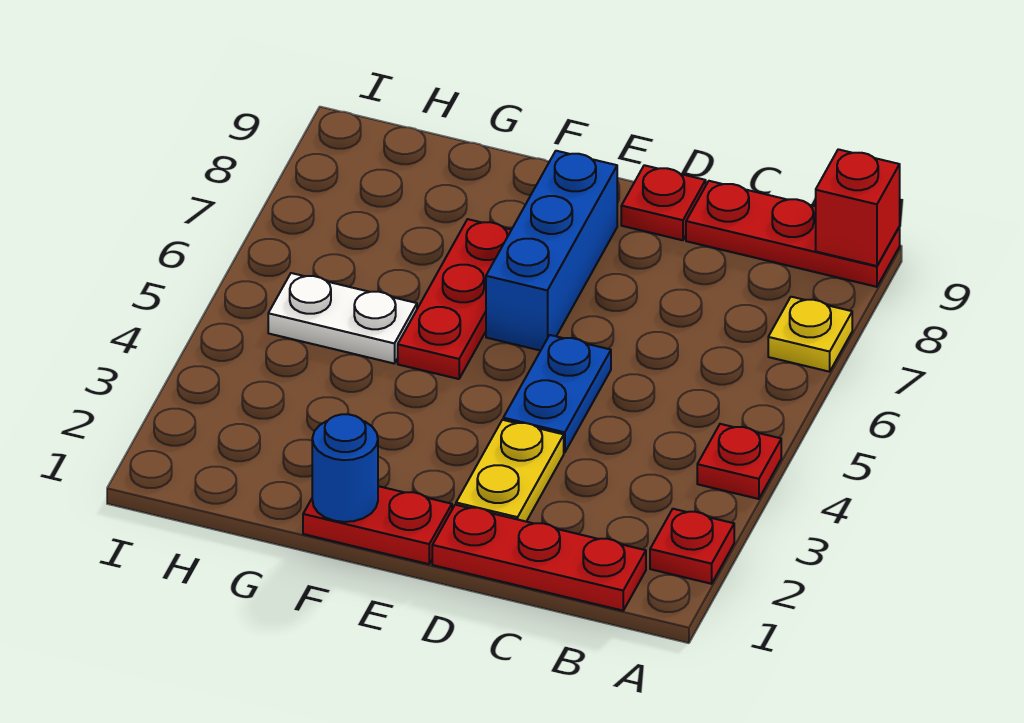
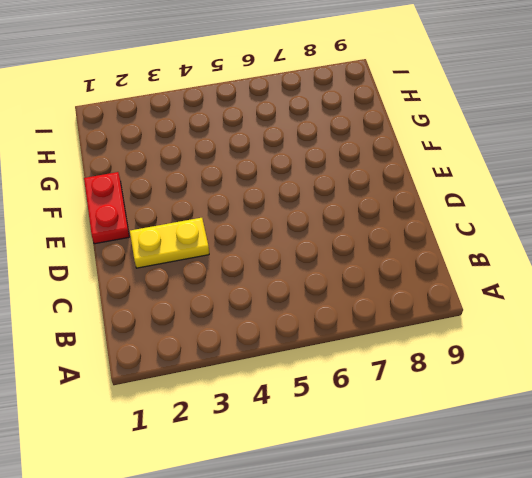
none -> red 1x1 plate [650,509,734,584]
none -> red 1x1 plate [697,424,781,499]
none -> yellow 1x1 plate [768,297,852,372]

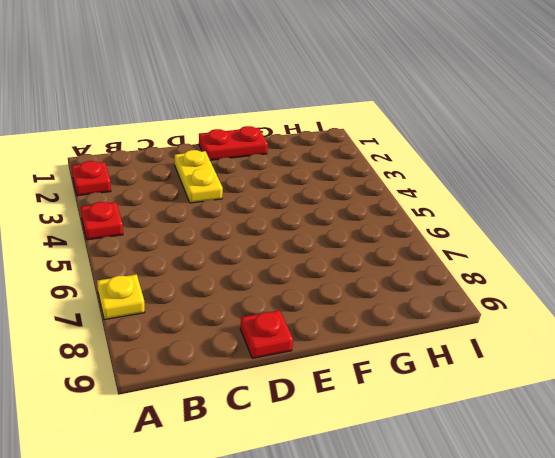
none -> red 1x3 plate [686,181,900,287]
none -> red 1x3 plate [432,505,646,611]
none -> blue 1x2 plate [503,335,611,452]

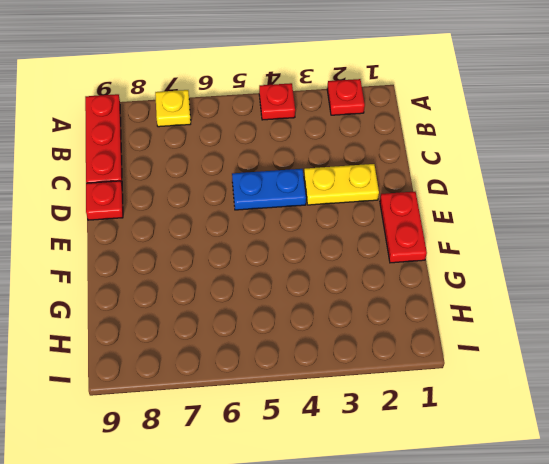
none -> red 1x3 plate [432,505,646,611]
none -> blue 1x3 brick [486,151,617,351]
none -> red 1x3 plate [398,219,511,379]

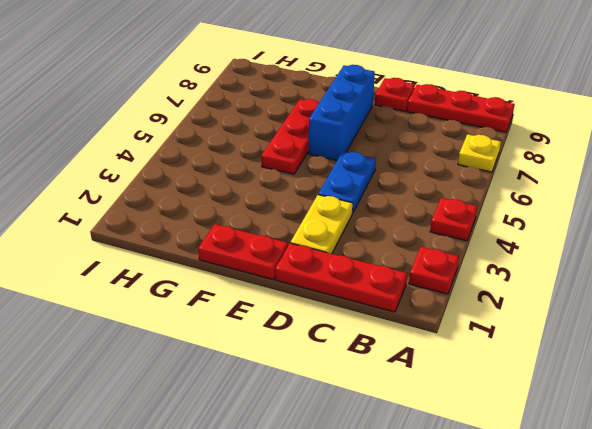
none -> white 1x2 plate [268,273,417,363]
none -> red 1x1 brick [816,149,900,266]
none -> blue 1x1 round brick [312,414,378,522]

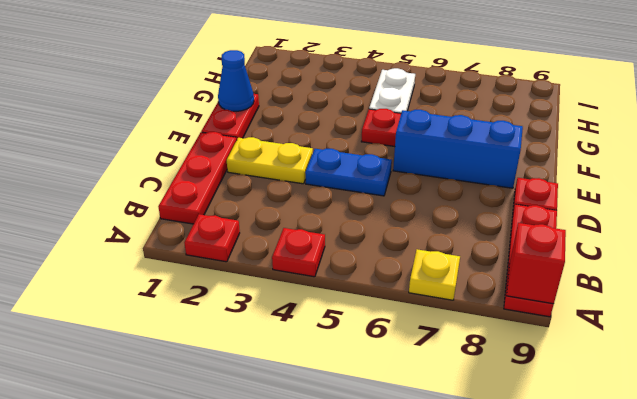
blue 1x1 cone [218,50,254,111] -> blue 1x1 round brick [312,414,378,522]

